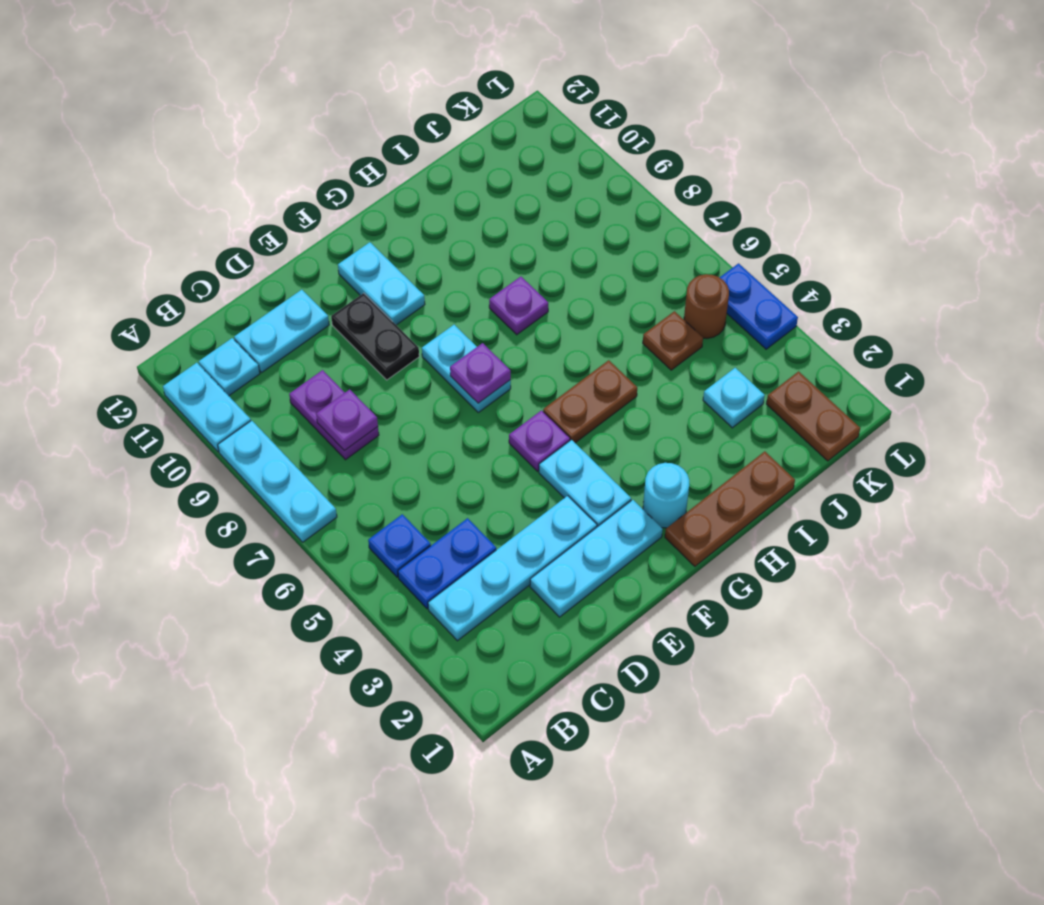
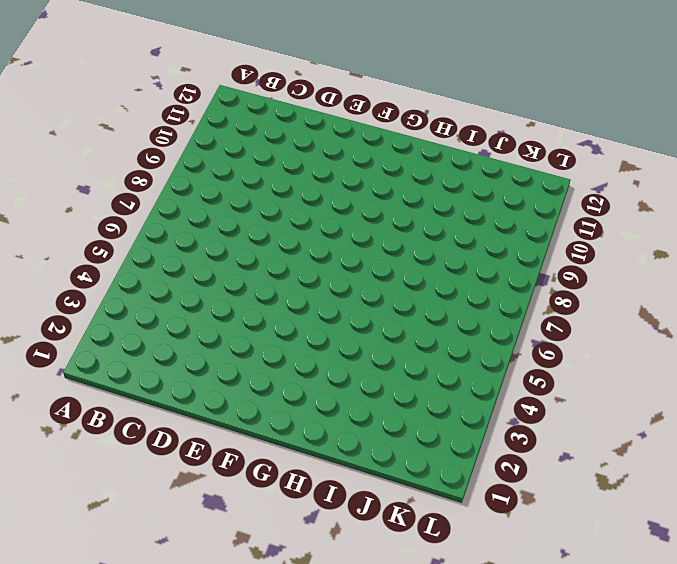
none -> cyan 1x3 plate [218,421,337,542]
none -> cyan 1x2 plate [163,363,251,452]
none -> cyan 1x4 plate [428,496,597,641]

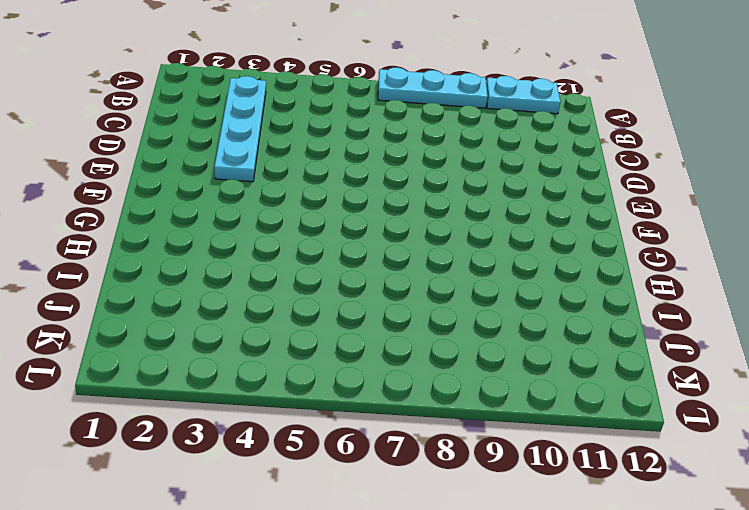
none -> blue 1x2 plate [398,518,496,609]
none -> blue 1x1 plate [368,514,431,577]
none -> cyan 1x1 plate [199,338,260,396]

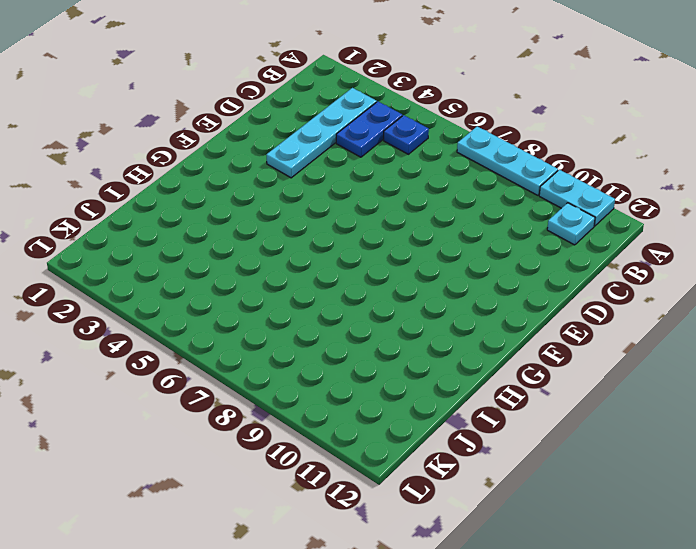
none -> purple 1x2 plate [289,370,379,460]
none -> cyan 1x2 plate [234,290,329,372]
none -> cyan 1x3 plate [530,500,663,617]

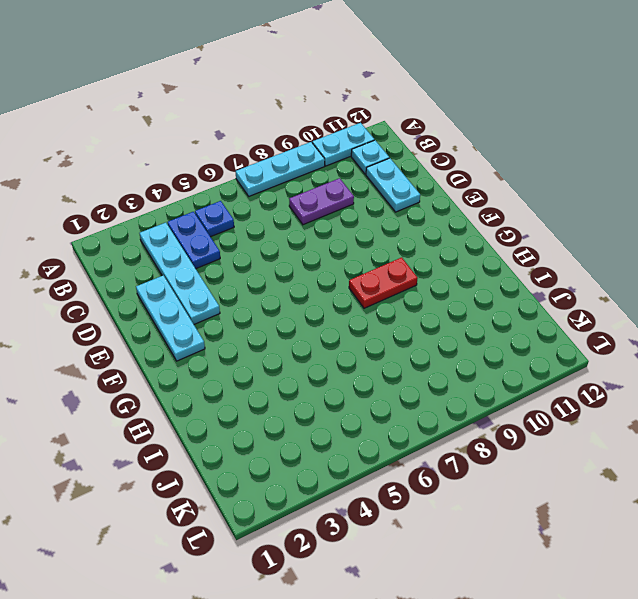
red 1x2 plate [349,257,418,308] -> none
none -> black 1x2 plate [331,293,419,380]
none -> cyan 1x2 plate [539,440,631,527]
none -> purple 1x1 plate [509,410,570,471]

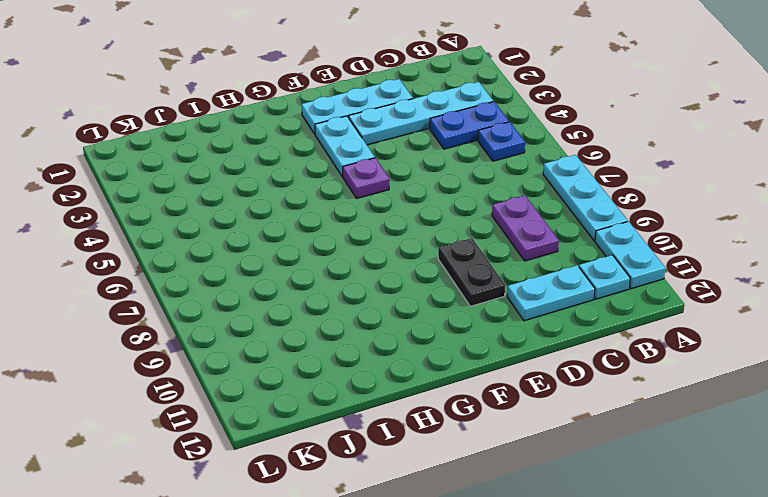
none -> cyan 1x2 plate [422,325,511,412]
none -> cyan 1x2 plate [338,242,425,325]
none -> brown 1x3 plate [665,451,795,566]

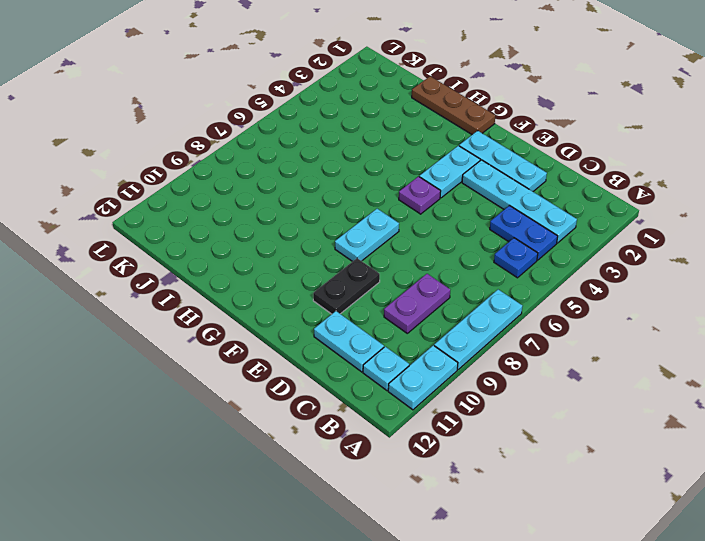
none -> cyan 1x2 plate [338,242,425,325]
none -> cyan 1x1 round brick [643,463,689,528]
none -> brown 1x2 plate [543,360,637,443]

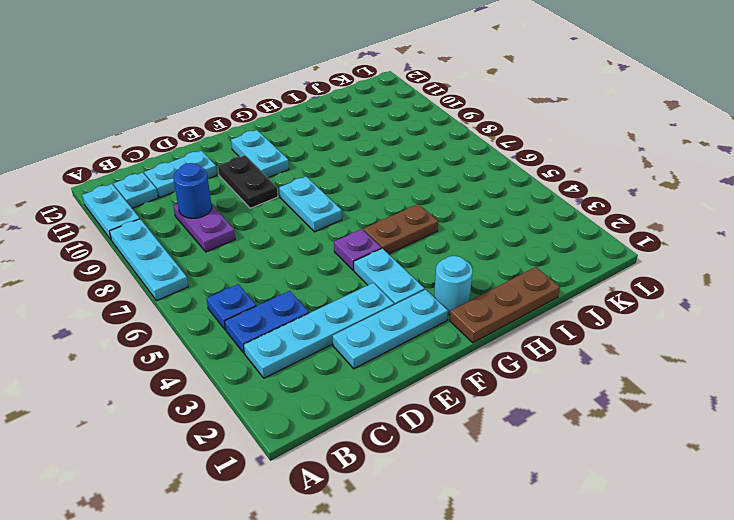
blue 1x1 round brick [173,163,212,218] -> none
none -> purple 1x1 plate [489,277,548,335]
none -> cyan 1x1 plate [703,368,765,428]
none -> brown 1x1 plate [643,311,703,370]

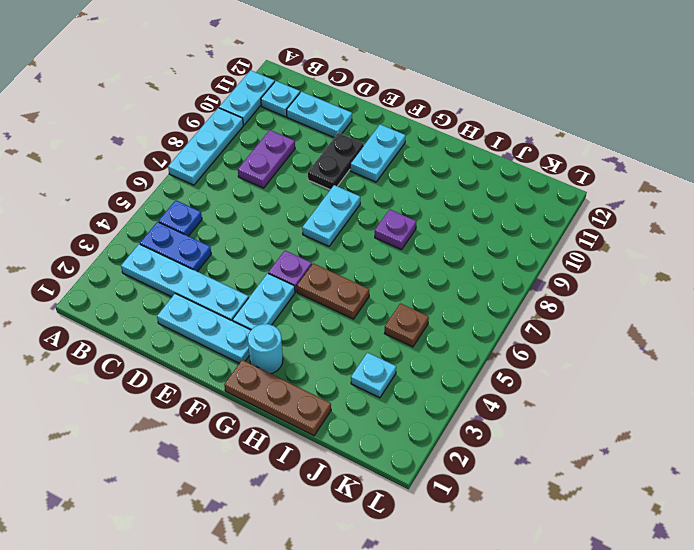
none -> brown 1x2 plate [766,371,860,461]
none -> brown 1x1 round brick [684,274,729,338]
none -> blue 1x2 plate [719,263,798,349]

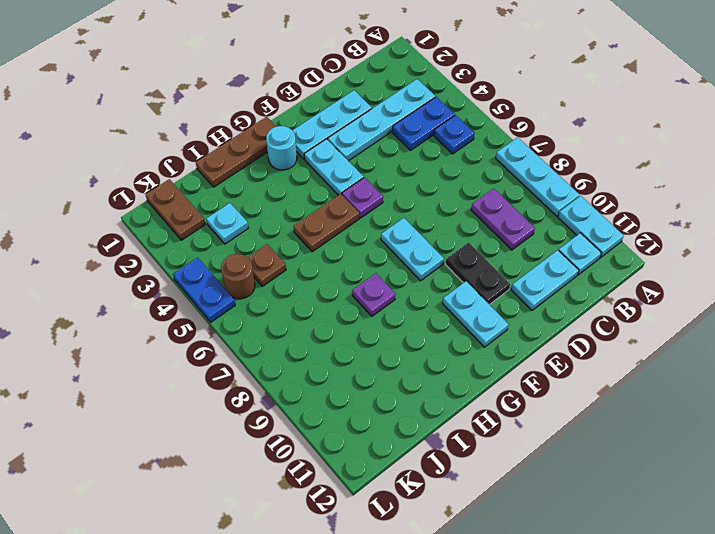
none -> purple 1x1 plate [316,389,378,451]
none -> purple 1x1 plate [450,343,511,403]

